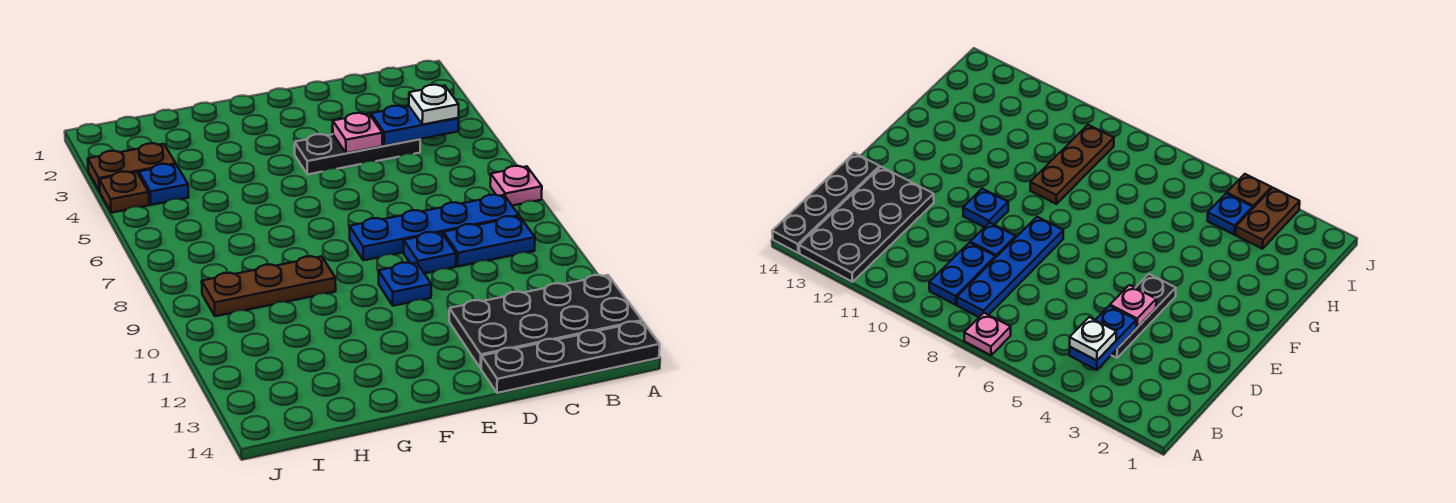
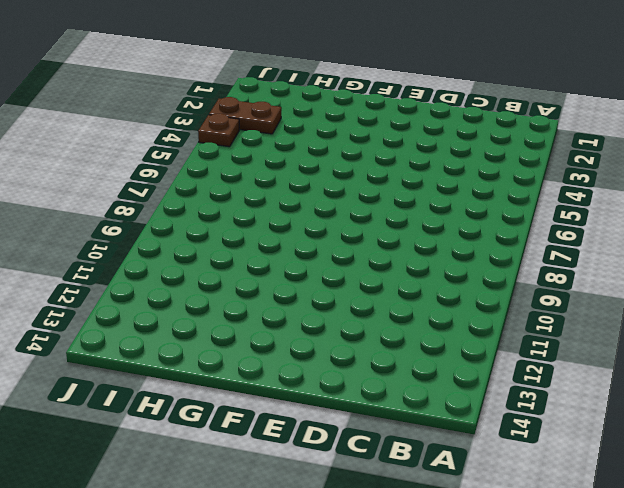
none -> pink 1x1 plate [490,166,542,206]
none -> black 2x4 plate [449,275,642,368]
none -> black 1x4 plate [481,321,660,393]

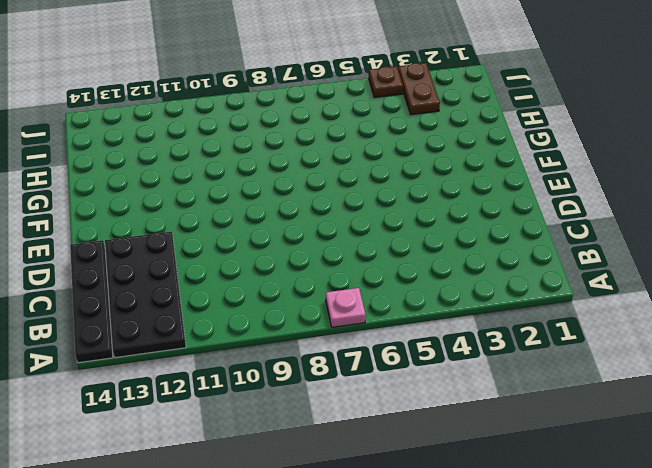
none -> blue 1x4 plate [350,195,519,260]
none -> blue 1x2 plate [443,216,535,266]
none -> black 1x3 plate [295,134,420,174]

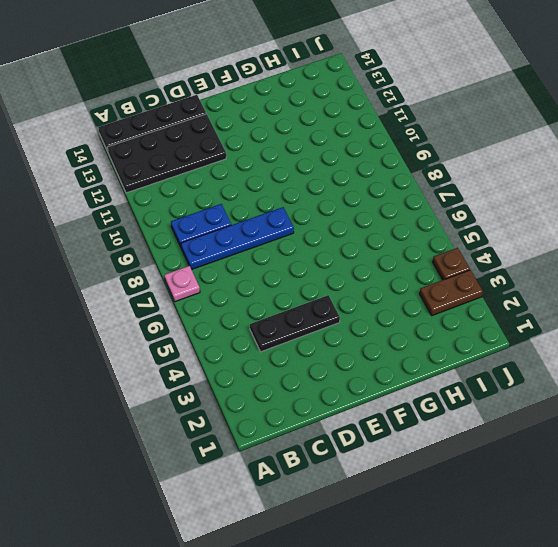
none -> blue 1x1 plate [404,232,456,273]
none -> blue 1x1 plate [379,263,431,306]
none -> brown 1x3 plate [202,256,336,316]

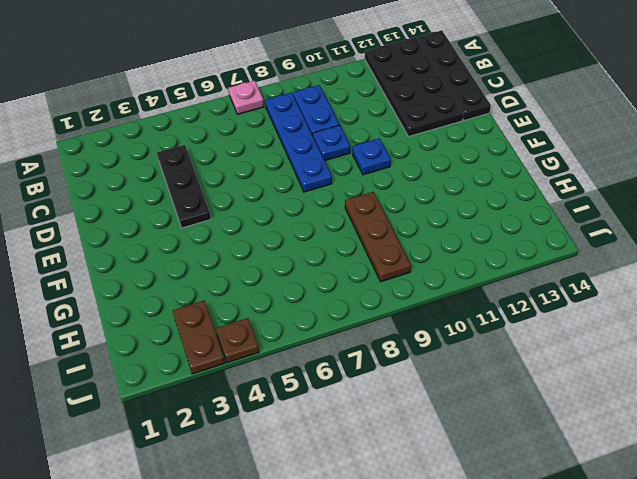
none -> blue 1x1 plate [139,164,189,205]
none -> blue 1x2 plate [371,106,459,146]
none -> pink 1x1 plate [333,113,382,153]

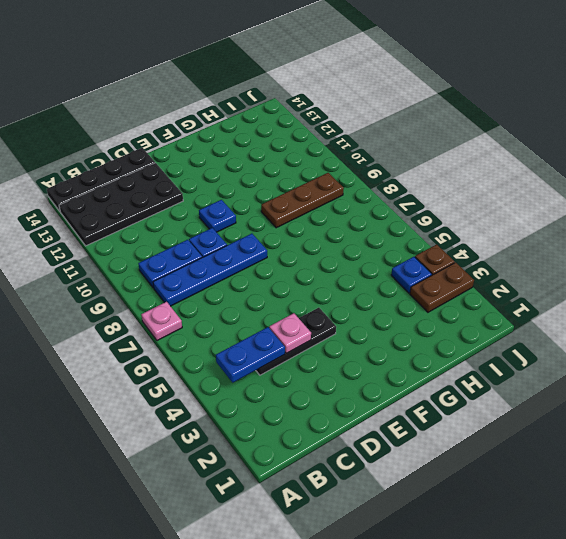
none -> white 1x1 plate [409,85,459,125]

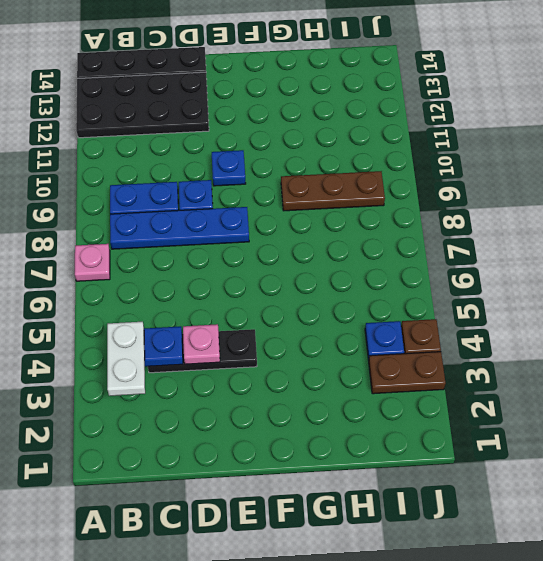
white 1x2 plate [107,322,145,396] -> white 1x1 plate [409,85,459,125]

